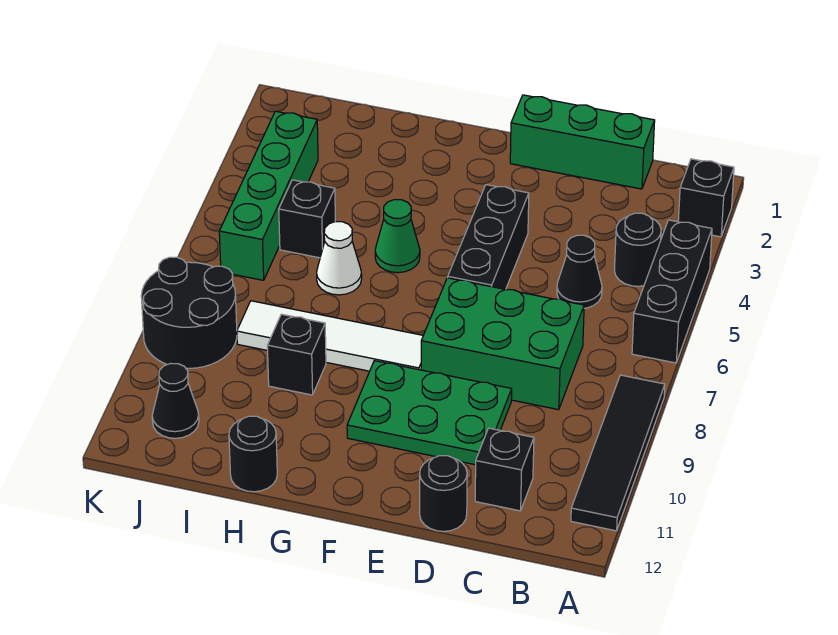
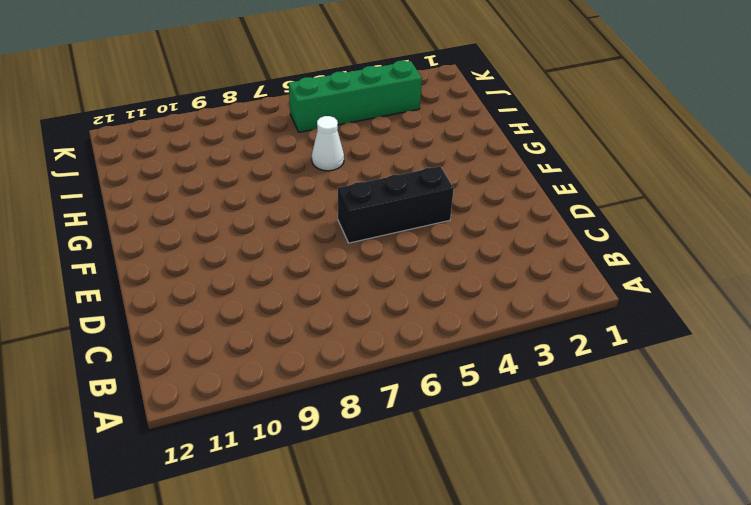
none -> black 1x1 brick [678,159,734,237]
none -> black 1x3 brick [632,220,712,363]
none -> black 1x4 tile [571,375,665,531]

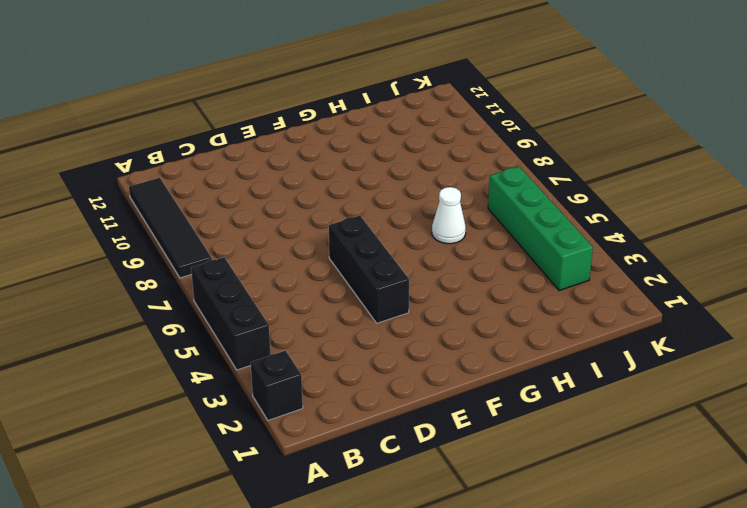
none -> black 1x1 round brick [614,213,661,286]
none -> green 1x3 brick [510,95,655,189]
none -> black 1x1 cone [557,235,602,308]

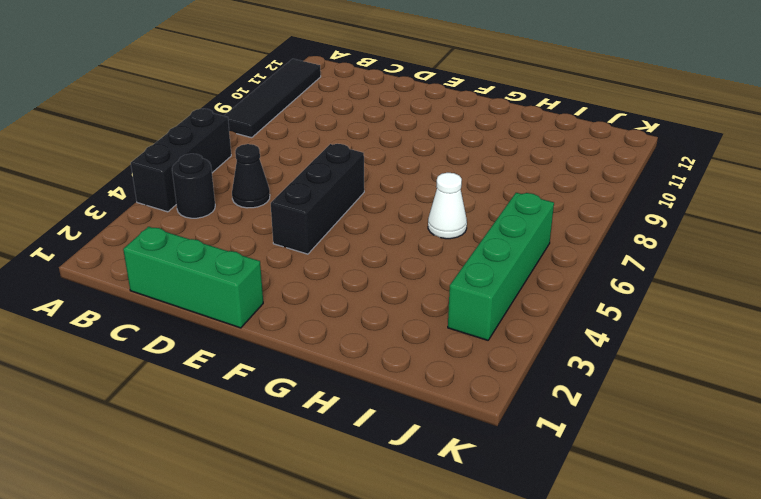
none -> black 1x1 brick [678,159,734,237]
none -> green 2x3 brick [421,278,584,410]
none -> black 1x1 brick [475,428,534,511]

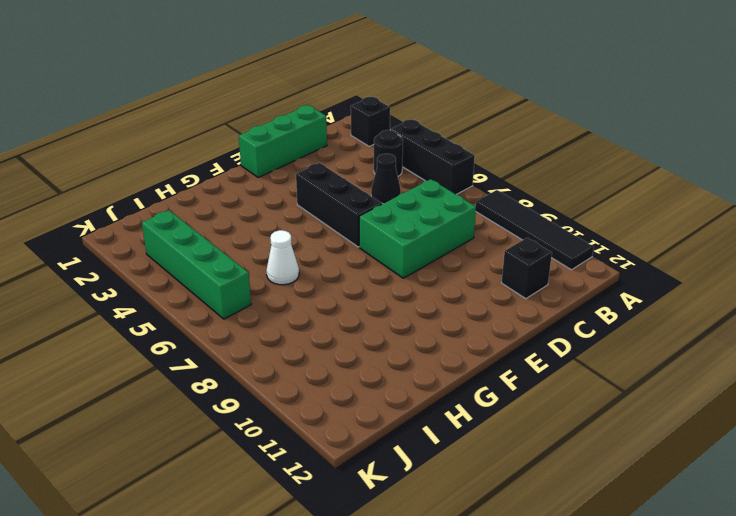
none -> green 2x3 plate [347,361,512,465]
none -> black 1x1 round brick [420,456,467,531]
none -> white 1x4 tile [237,301,423,371]

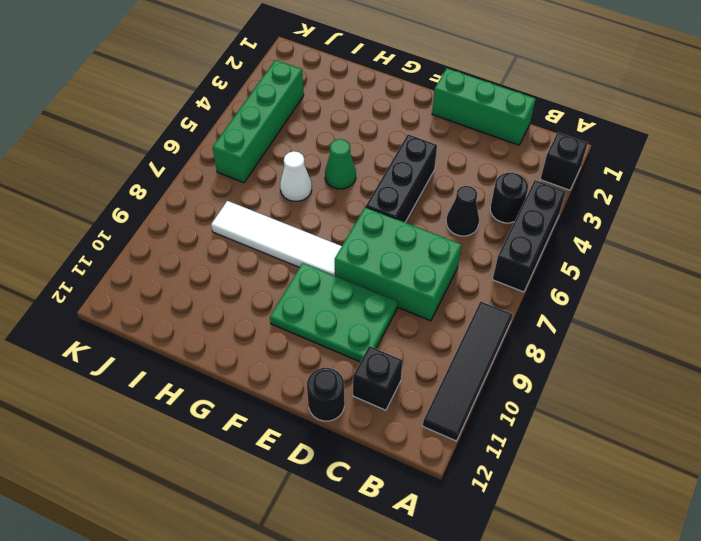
none -> black 1x1 brick [267,314,326,395]
none -> black 1x1 round brick [229,416,277,492]
none -> black 1x1 brick [279,180,335,258]

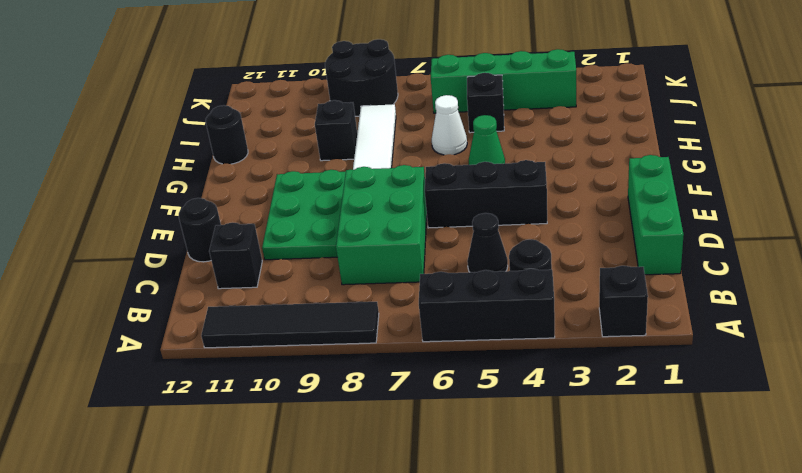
none -> black 1x1 cone [152,363,199,438]

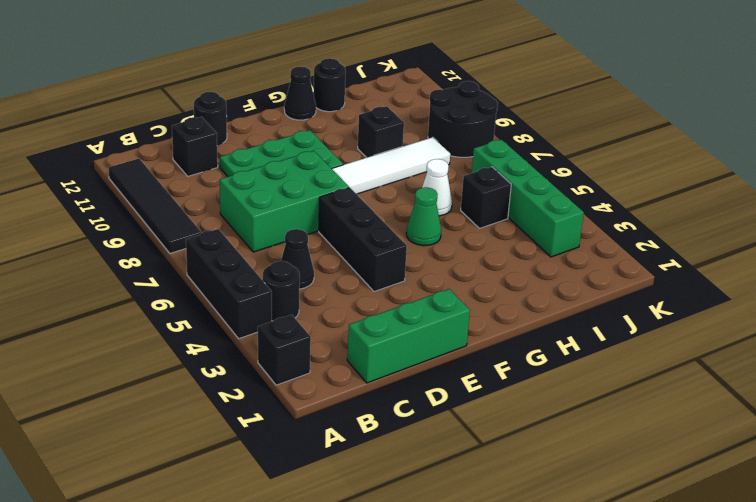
black 1x1 cone [284,66,316,120] -> black 1x1 cone moved to [152,363,199,438]

